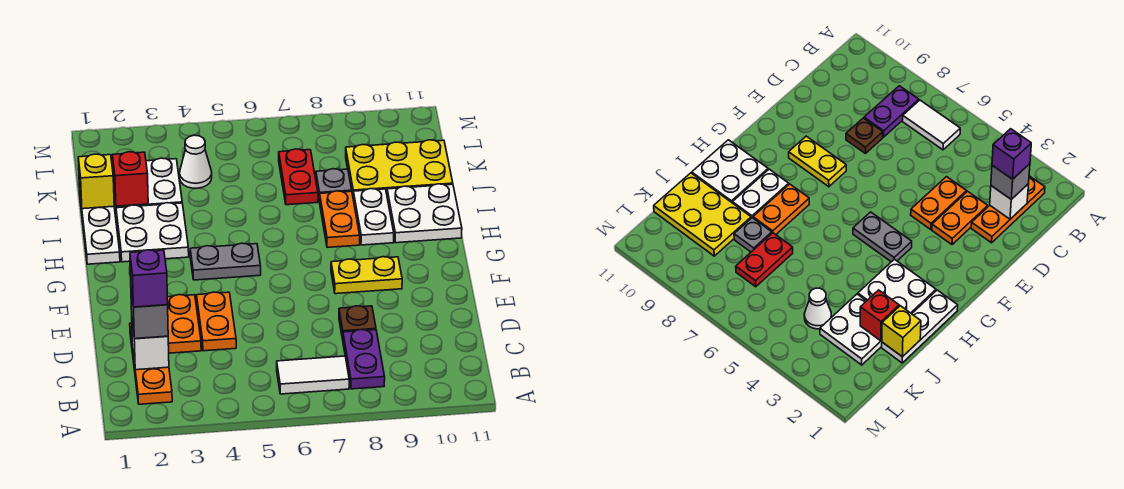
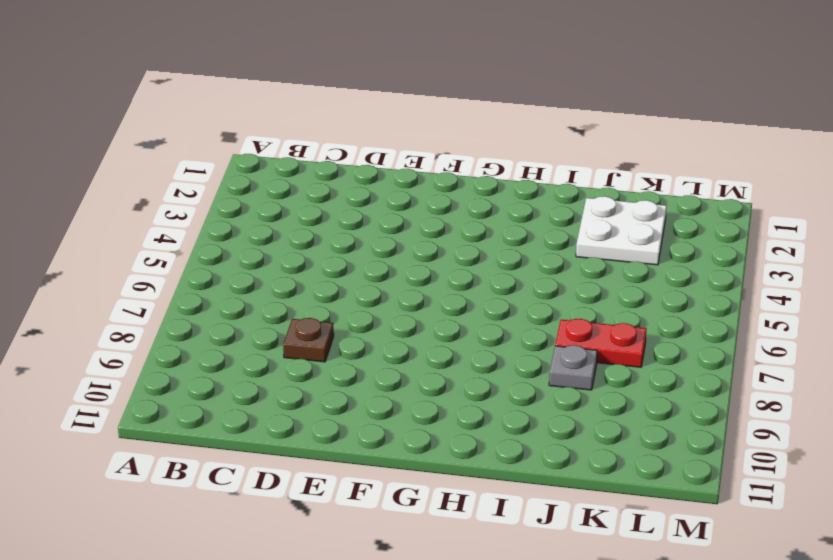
none -> orange 1x3 plate [130,323,172,404]
none -> white 1x2 tile [277,356,349,394]
none -> purple 1x2 plate [343,330,385,389]

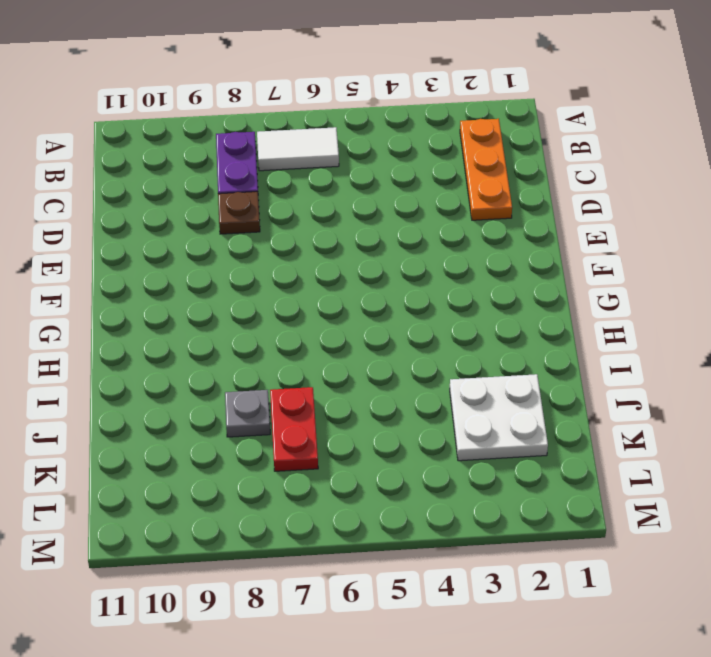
none -> orange 1x2 plate [167,295,201,353]
none -> orange 1x2 plate [197,292,236,351]
none -> yellow 1x2 plate [331,257,402,294]

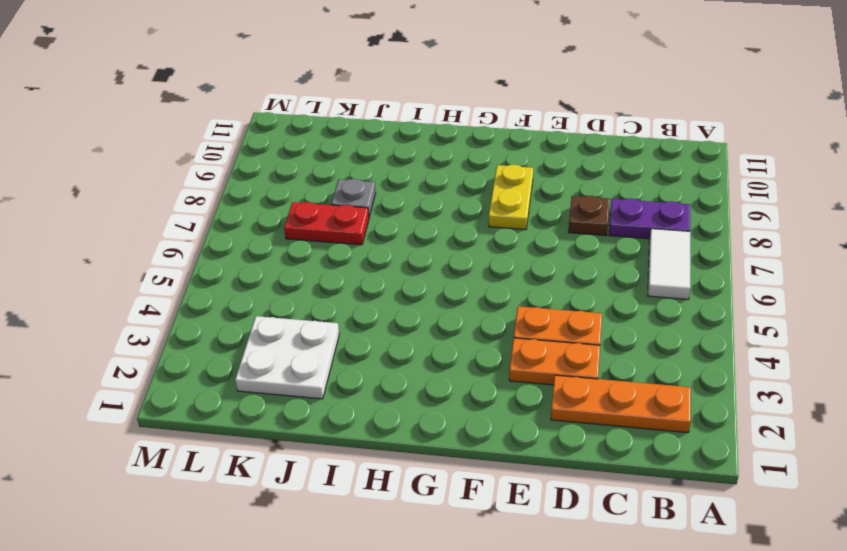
none -> grey 1x2 plate [190,243,261,280]
none -> white 1x3 plate [80,197,120,264]
none -> white 2x2 plate [116,203,189,262]

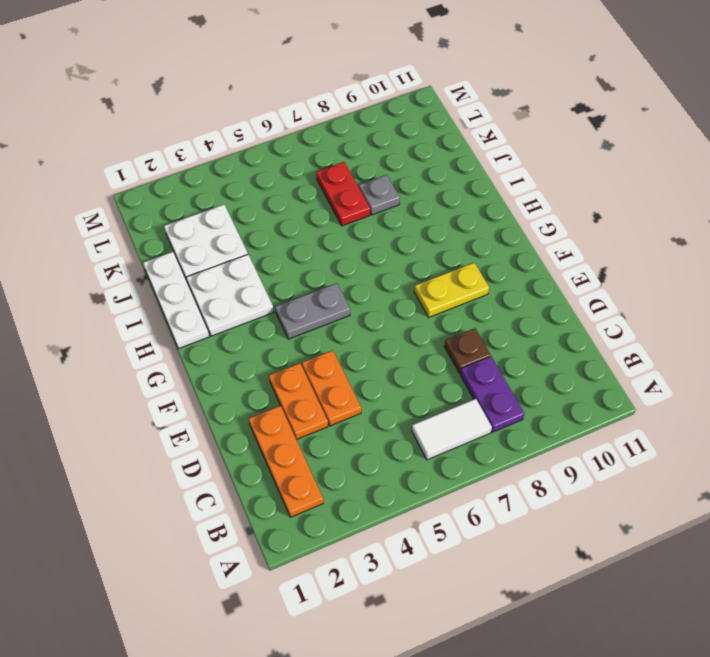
none -> orange 1x2 plate [320,191,360,247]
none -> white 1x2 plate [353,189,394,245]
none -> white 2x2 plate [387,184,462,243]

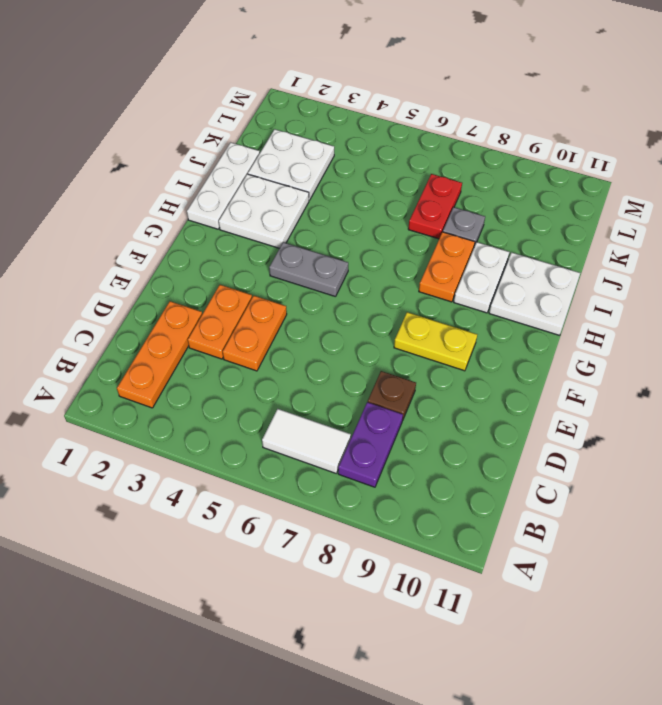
none -> yellow 2x3 plate [346,140,453,195]
none -> white 1x1 cone [180,135,212,188]
none -> white 1x1 brick [132,323,169,370]

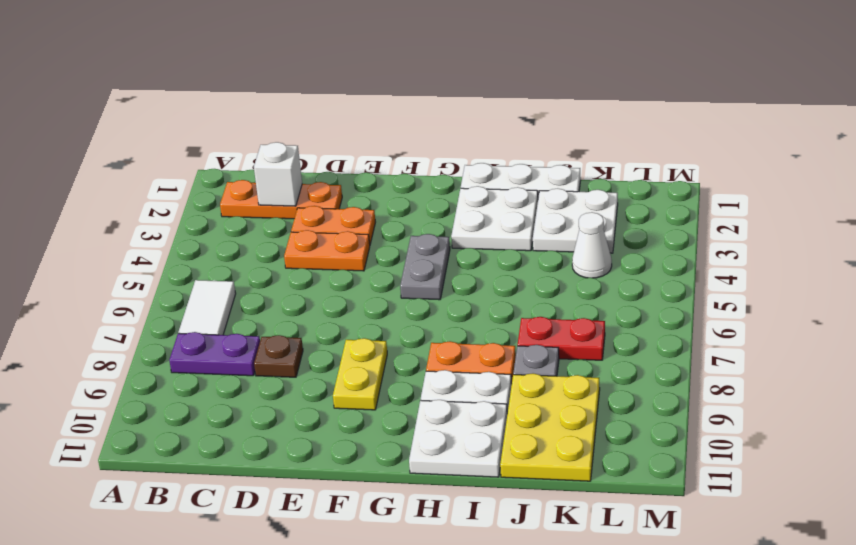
none -> yellow 1x1 brick [78,154,114,209]
none -> red 1x1 brick [112,152,148,206]
none -> grey 1x1 brick [131,291,168,339]

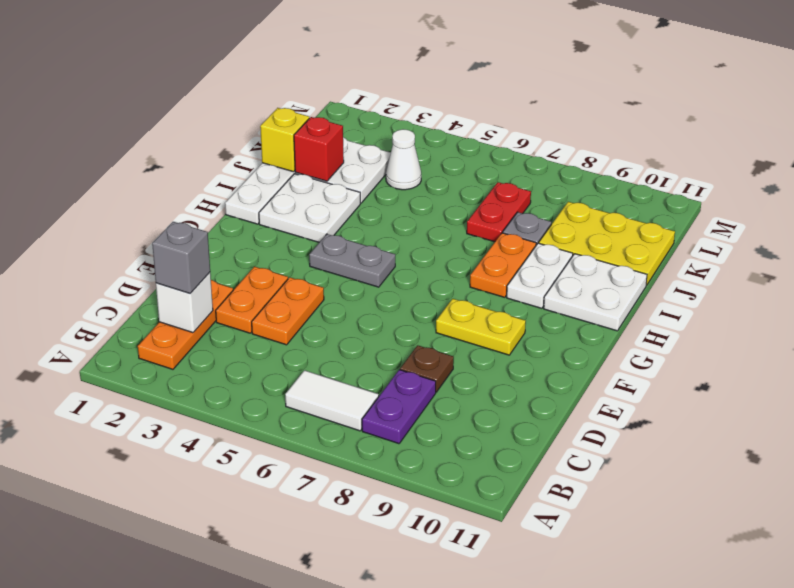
none -> purple 1x1 brick [130,250,168,307]

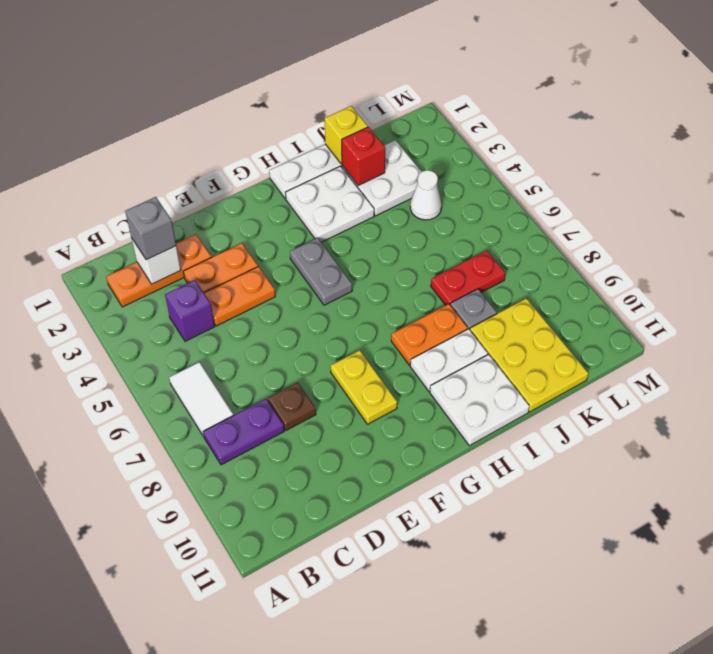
purple 1x1 brick [165,280,215,341] -> purple 1x1 brick moved to [130,250,168,307]

